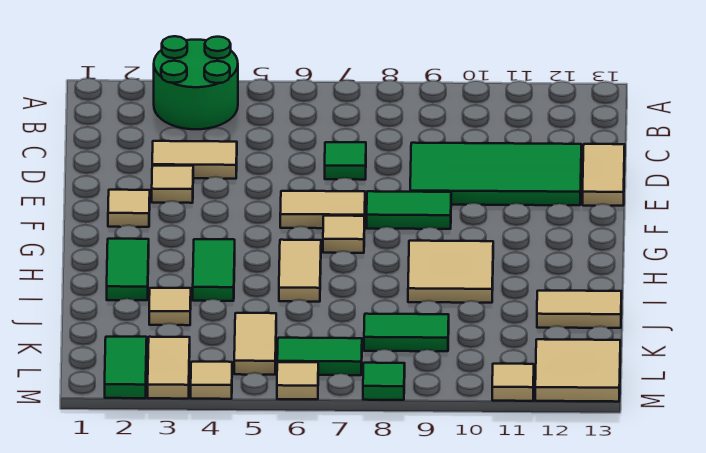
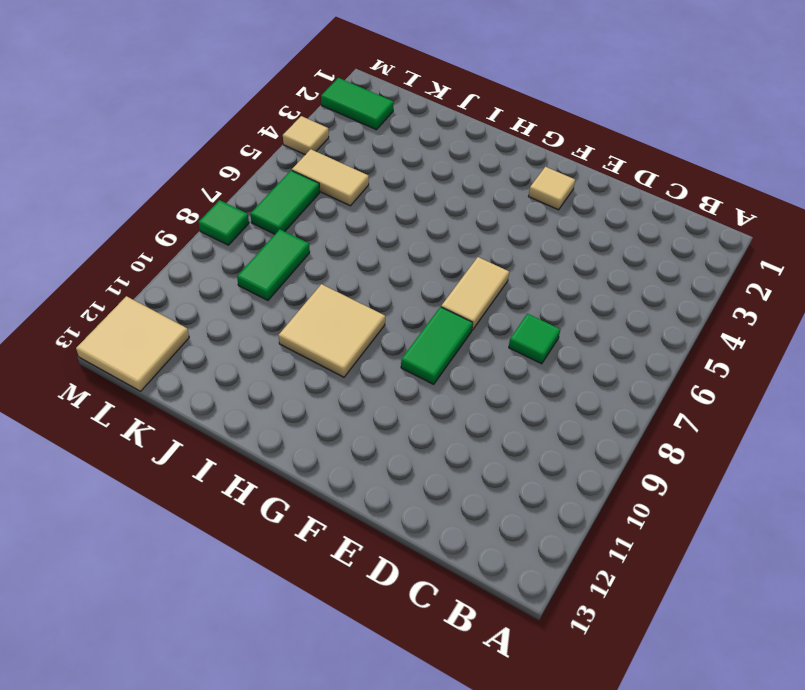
none -> green 2x2 round brick [154,36,238,129]
none -> tan 1x2 tile [152,141,237,179]
none -> green 2x4 tile [410,143,581,205]

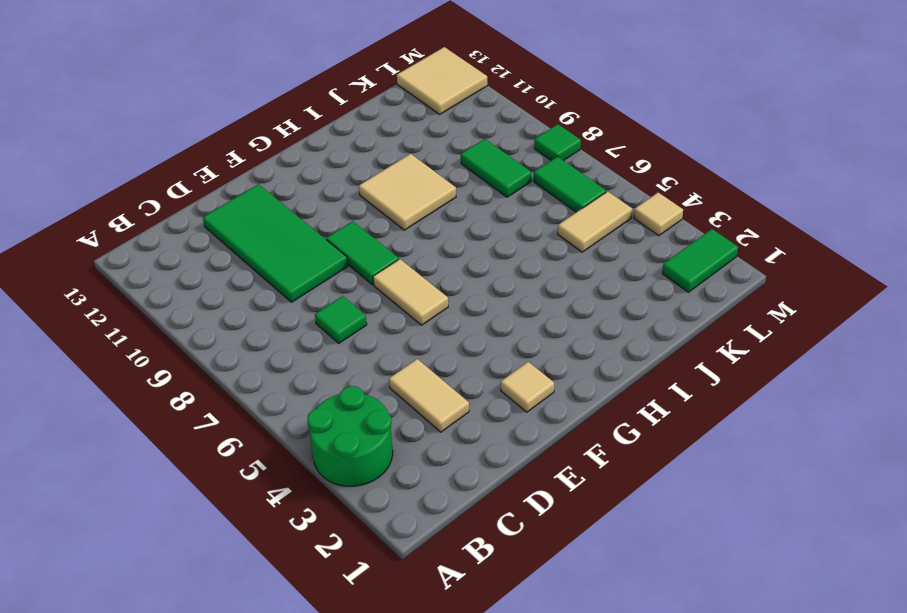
none -> tan 1x2 tile [583,144,625,206]
none -> tan 1x1 tile [152,166,193,203]
none -> tan 1x1 tile [323,216,365,253]

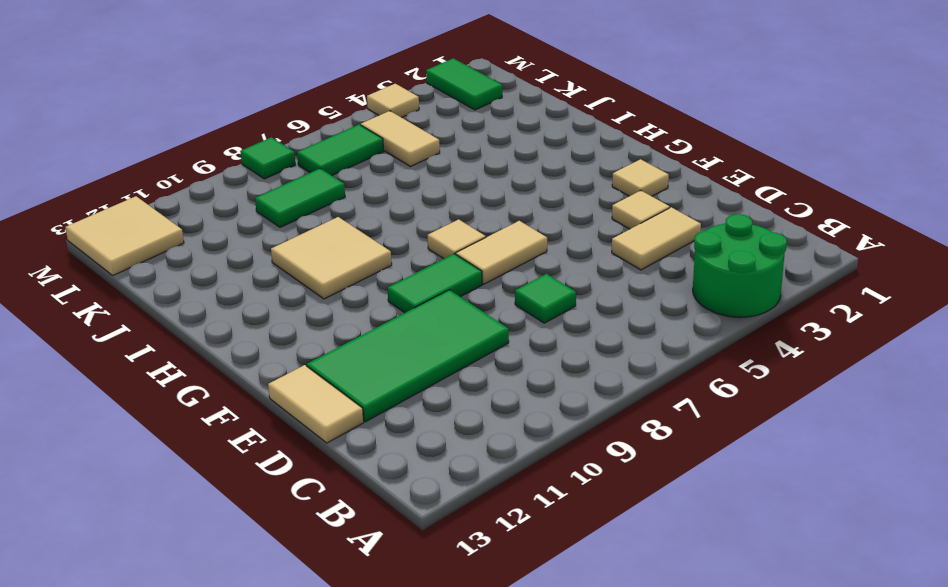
none -> green 1x2 tile [107,239,149,300]
none -> green 1x2 tile [193,239,235,301]
none -> tan 1x2 tile [279,240,321,302]

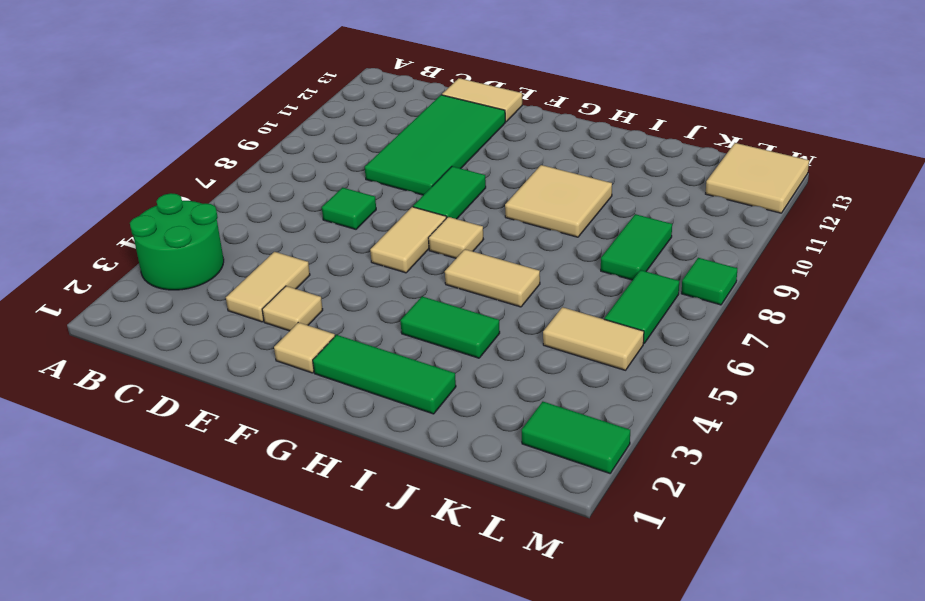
green 1x3 tile [313,335,456,414] -> green 1x2 tile [107,239,149,300]
none -> tan 1x1 tile [149,288,191,325]
none -> tan 1x2 tile [537,291,621,328]
none -> tan 1x2 tile [148,337,190,399]

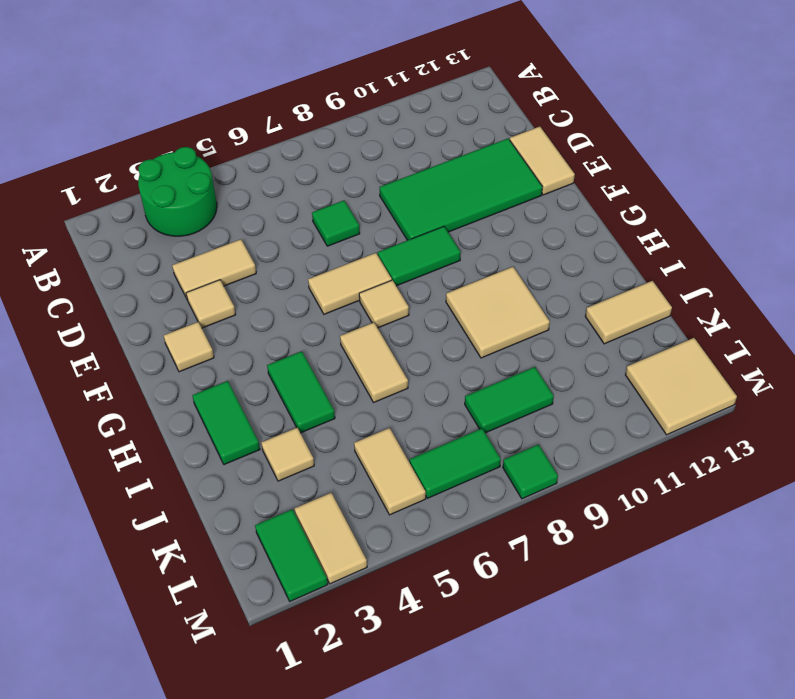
none -> tan 1x1 tile [191,362,232,399]
none -> tan 1x1 tile [277,362,318,399]
none -> tan 1x1 tile [492,364,534,401]

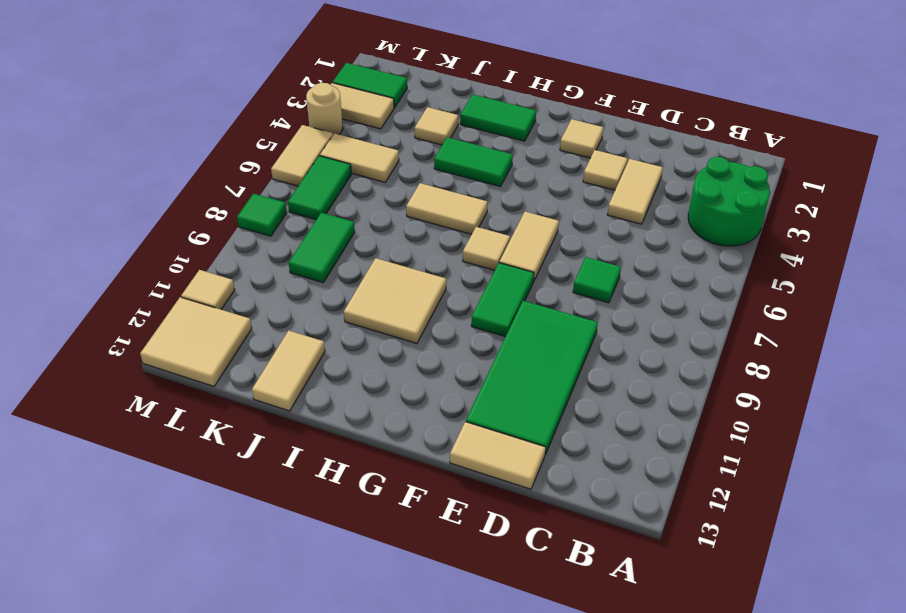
tan 1x1 round brick [306,83,343,135] -> tan 1x1 tile [191,362,232,399]
tan 1x2 tile [271,125,333,186] -> tan 1x1 tile [277,362,318,399]

